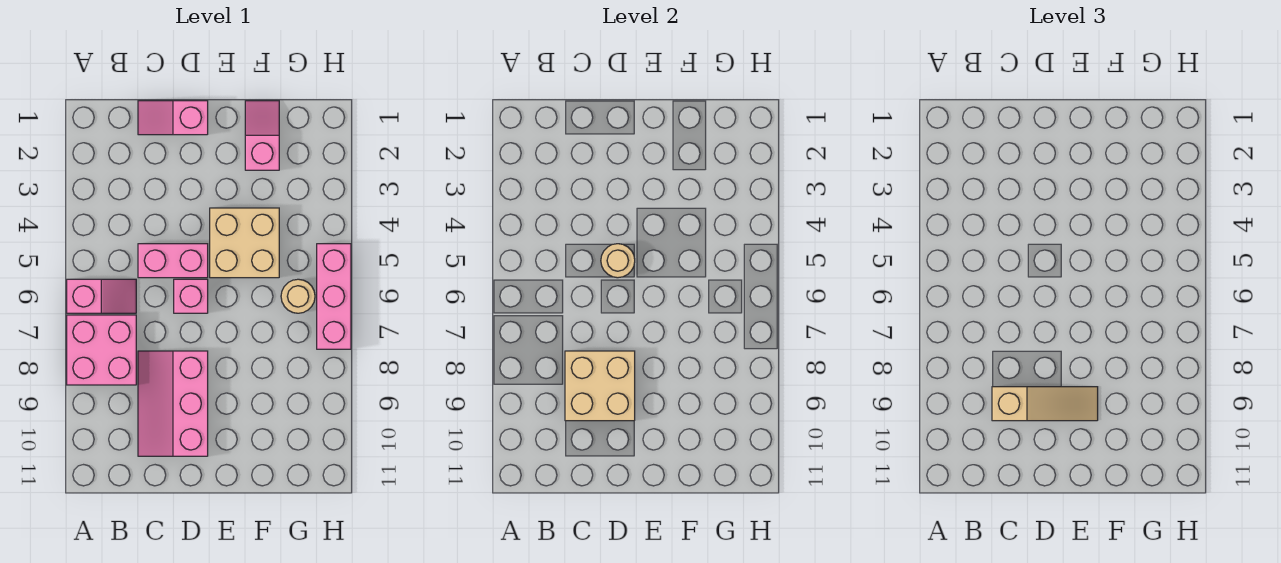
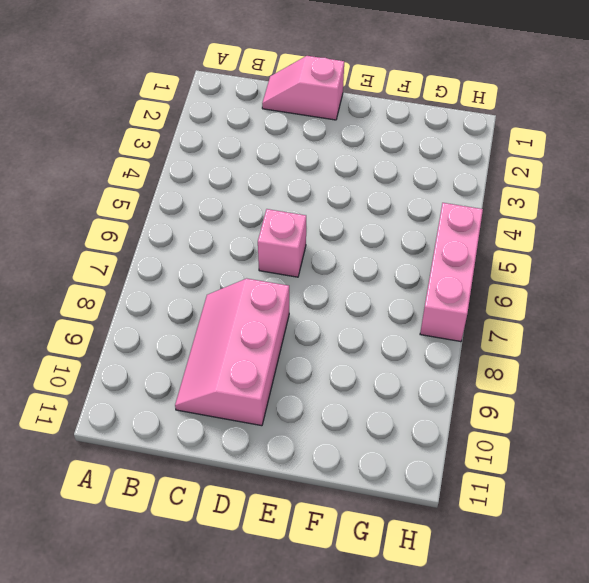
none -> pink 1x2 slope [67,279,136,313]
none -> pink 2x2 brick [67,315,136,385]
none -> pink 1x2 brick [138,244,208,278]

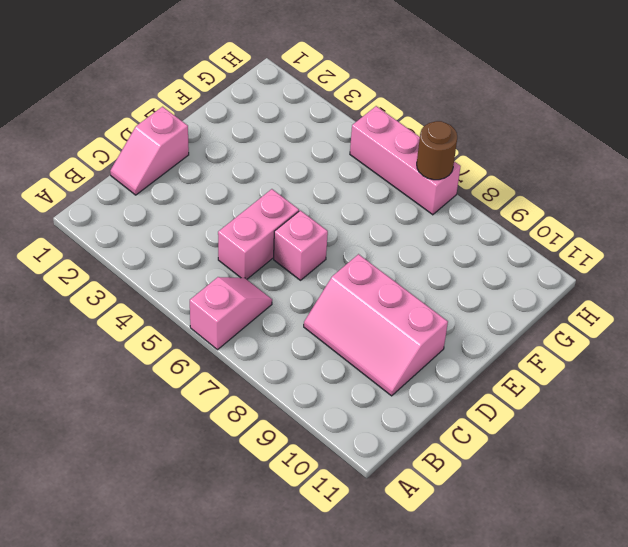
brown 1x1 round brick [417,121,457,180] -> none
none -> pink 2x2 brick [67,315,136,385]
none -> tan 2x2 brick [210,208,279,278]
none -> pink 1x2 slope [245,101,279,170]

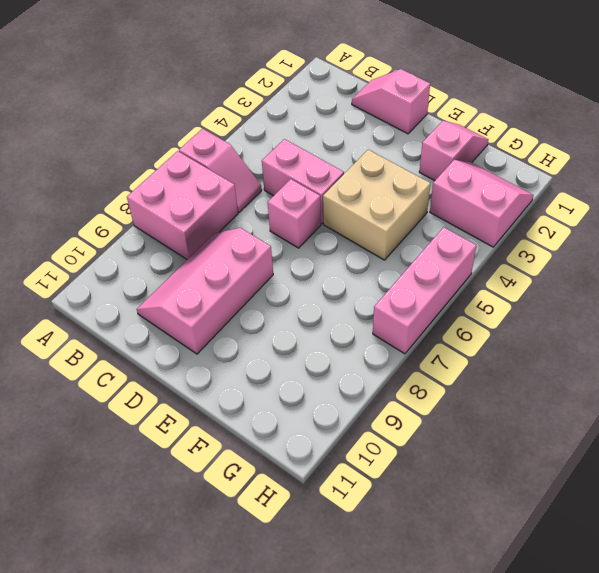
pink 2x2 slope [430,160,533,247] -> none
none -> tan 1x1 round brick [281,279,315,313]
none -> tan 2x2 brick [565,351,635,421]
none -> tan 1x1 round brick [601,244,635,278]

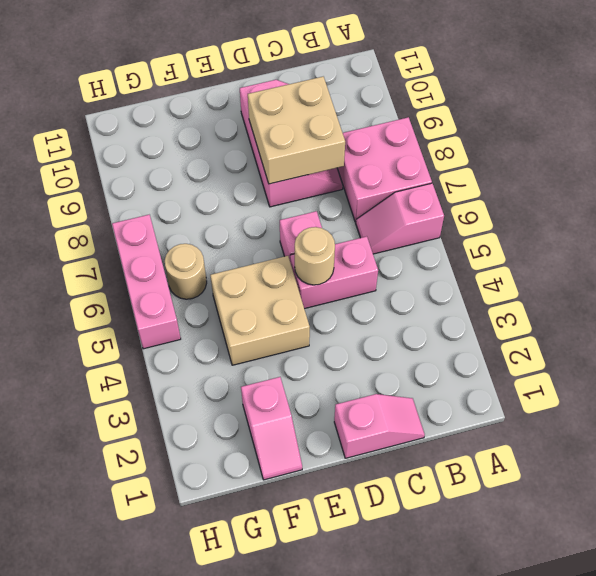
none -> tan 1x3 slope [992,387,1098,421]

